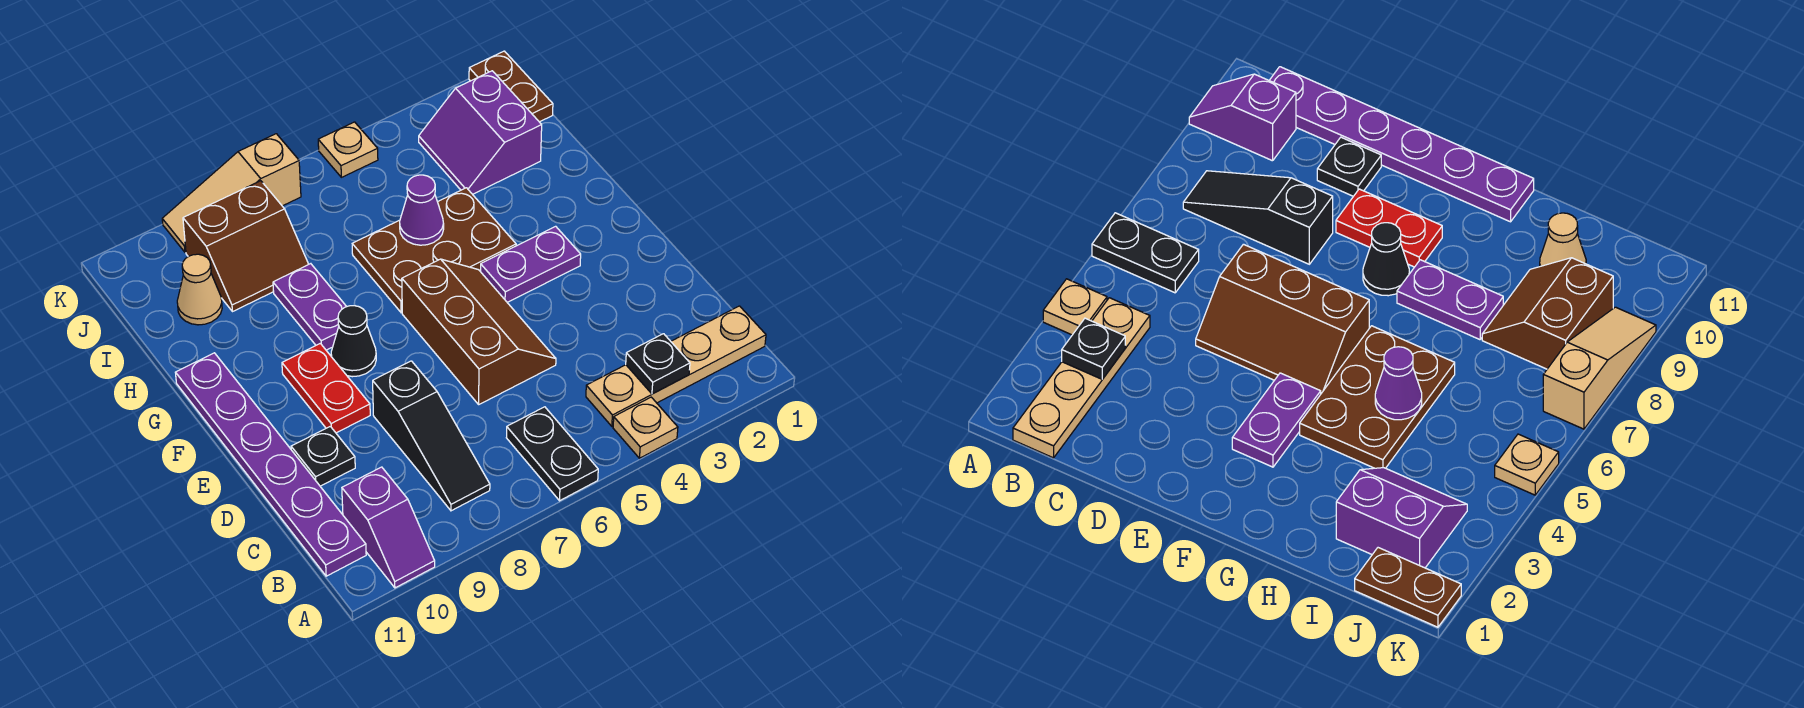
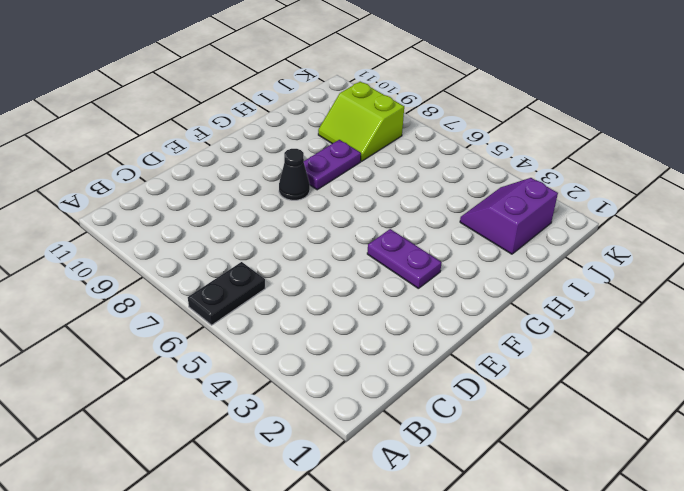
lime 2x2 slope [318,82,404,161] -> brown 2x2 slope [183,181,309,312]
none -> tan 1x1 plate [613,397,678,458]
none -> purple 1x2 slope [342,467,435,588]
none -> tan 1x4 plate [586,306,766,426]

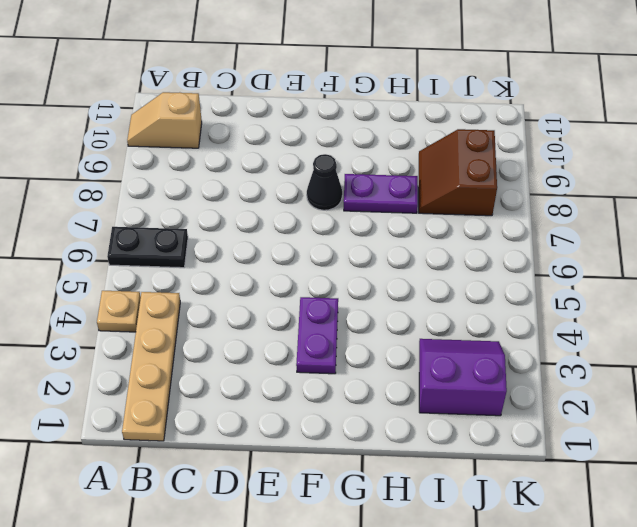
tan 1x2 slope [127,92,202,148] -> purple 1x2 slope [342,467,435,588]
none -> black 1x3 slope [373,361,490,511]
none -> purple 1x6 plate [175,353,366,576]
none -> brown 2x3 slope [402,259,556,404]

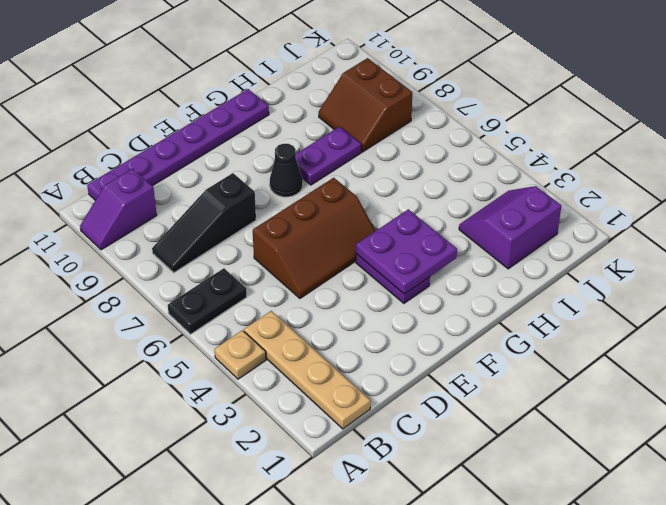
purple 2x2 plate [356,209,457,294] -> none
none -> black 1x1 plate [291,426,355,486]
none -> red 1x2 plate [282,343,370,433]
none -> brown 2x3 plate [352,188,516,313]

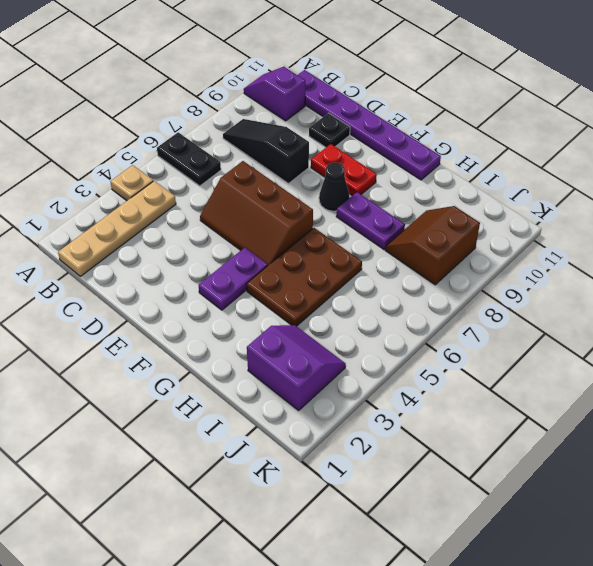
none -> tan 1x1 cone [177,254,222,325]
none -> brown 1x2 plate [469,51,553,122]
none -> tan 1x1 plate [318,122,378,177]

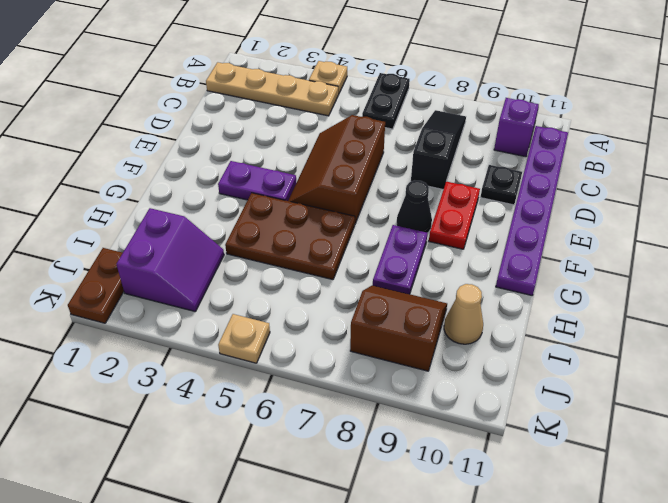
none -> tan 1x3 slope [162,134,301,252]
none -> black 1x1 plate [626,334,690,394]
none -> purple 1x1 cone [400,175,444,245]

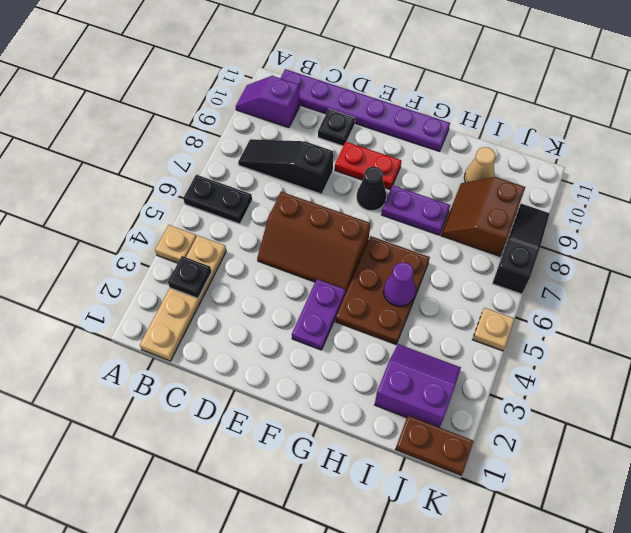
black 1x3 slope [492,204,550,294] -> tan 1x3 slope [162,134,301,252]

